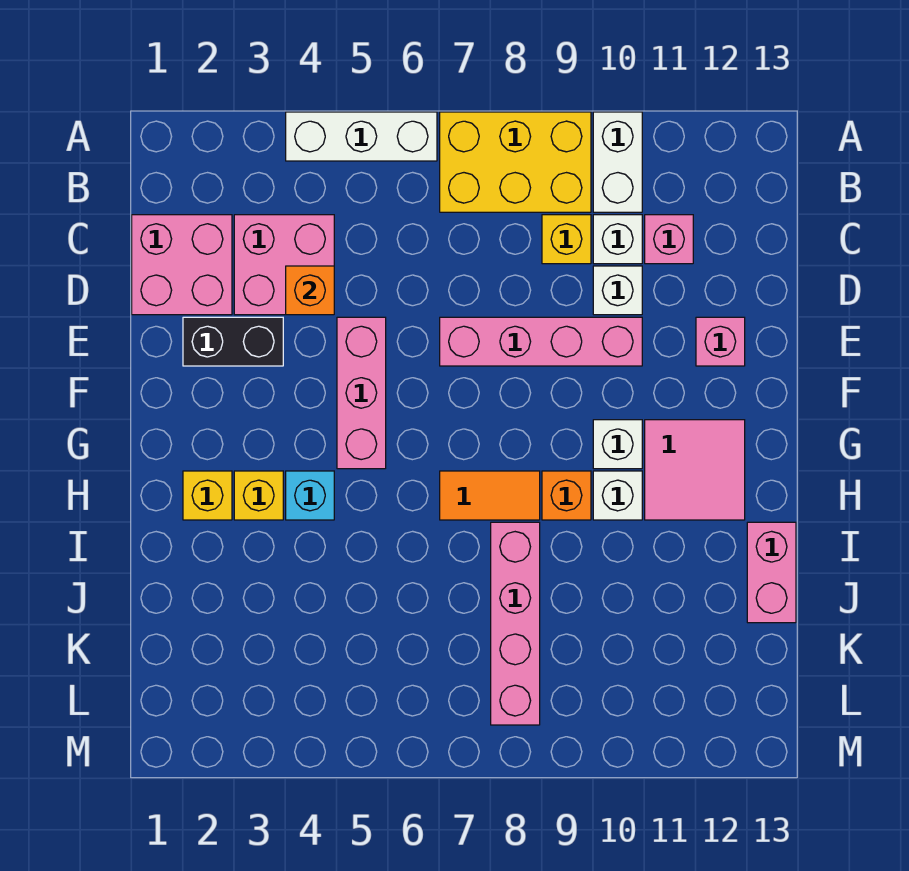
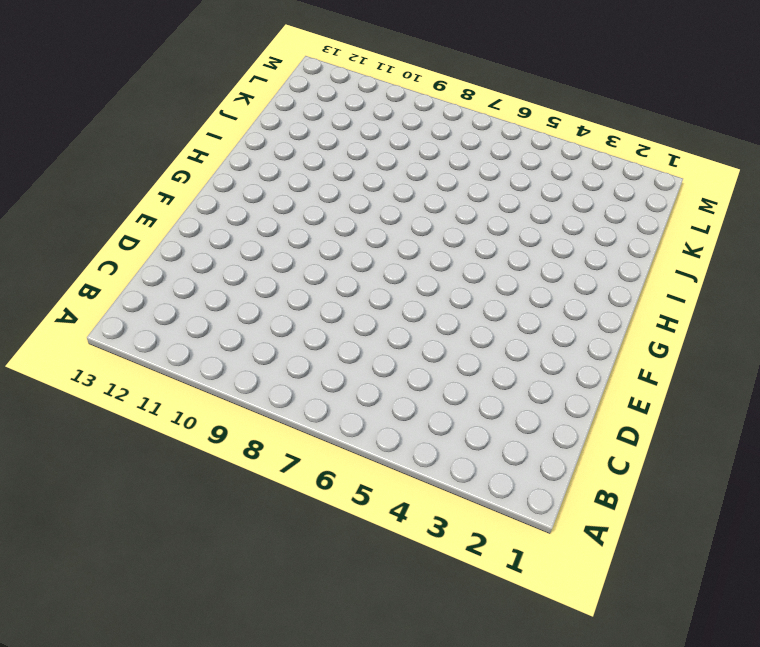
none -> white 1x3 brick [286,112,437,161]
none -> yellow 2x3 brick [440,112,591,212]
none -> white 1x2 brick [593,112,642,212]

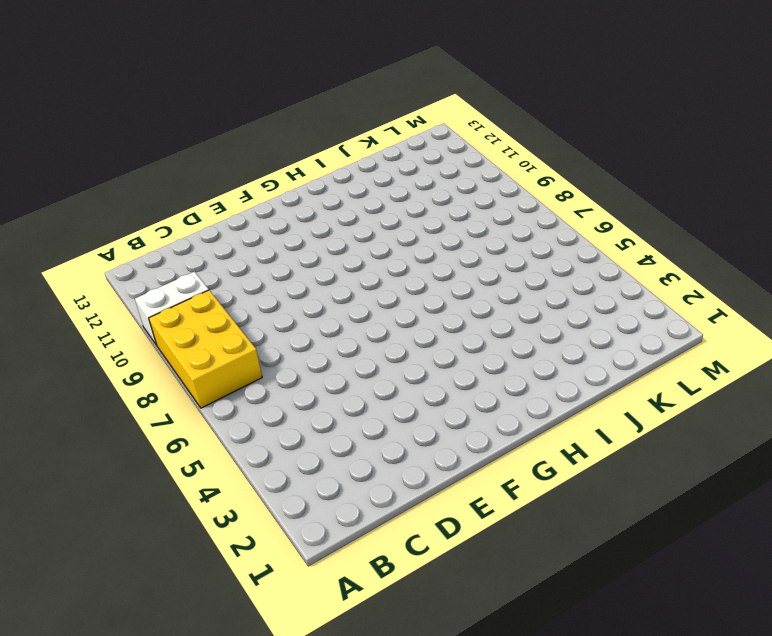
none -> white 1x3 brick [286,112,437,161]
none -> pink 2x2 brick [132,215,232,315]
none -> pink 2x2 brick [234,215,334,315]

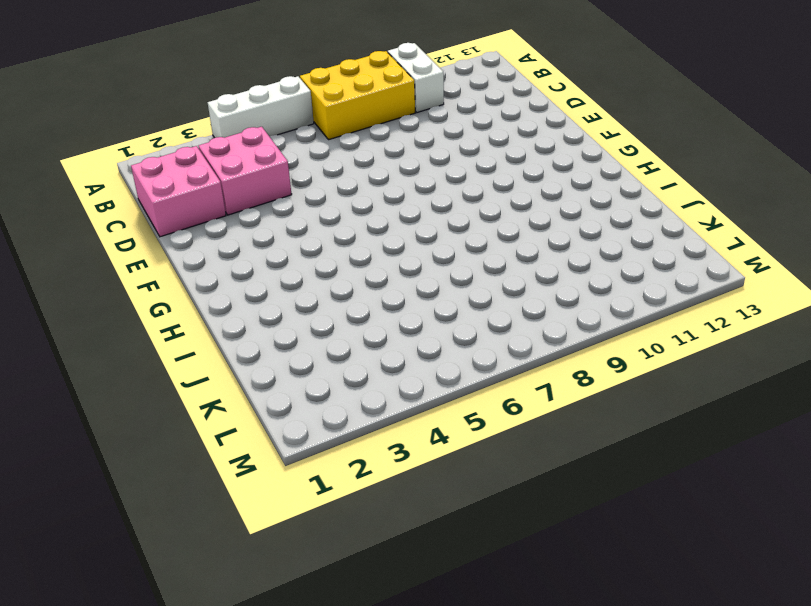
none -> yellow 1x1 brick [542,215,591,264]
none -> white 1x1 brick [593,215,642,264]
none -> pink 1x1 brick [645,215,693,264]

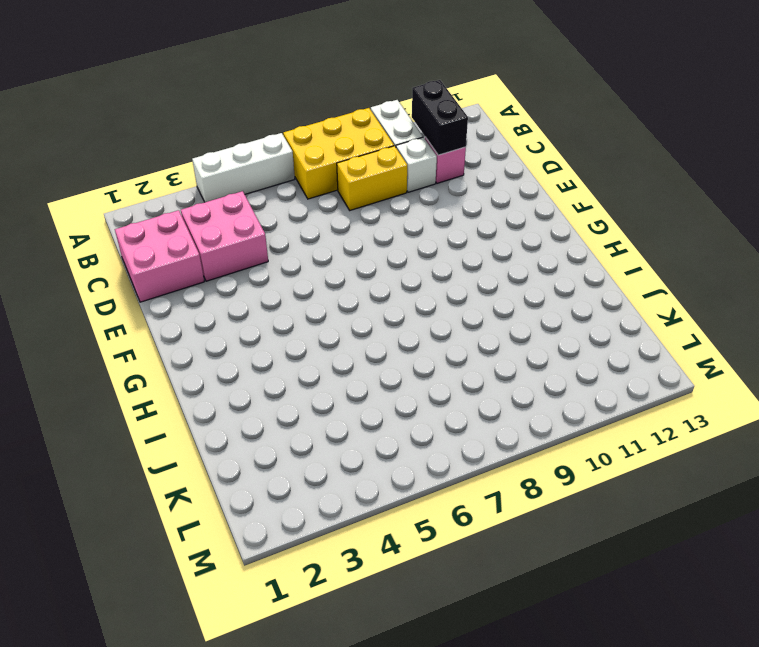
black 1x2 brick [412,80,468,155] -> black 1x2 brick turned to [183,317,283,366]
yellow 1x2 brick [337,146,407,210] -> yellow 1x1 brick [542,215,591,264]
none -> white 1x1 brick [593,266,642,315]
none -> pink 1x3 brick [337,317,386,469]
none -> pink 1x4 brick [440,317,642,366]

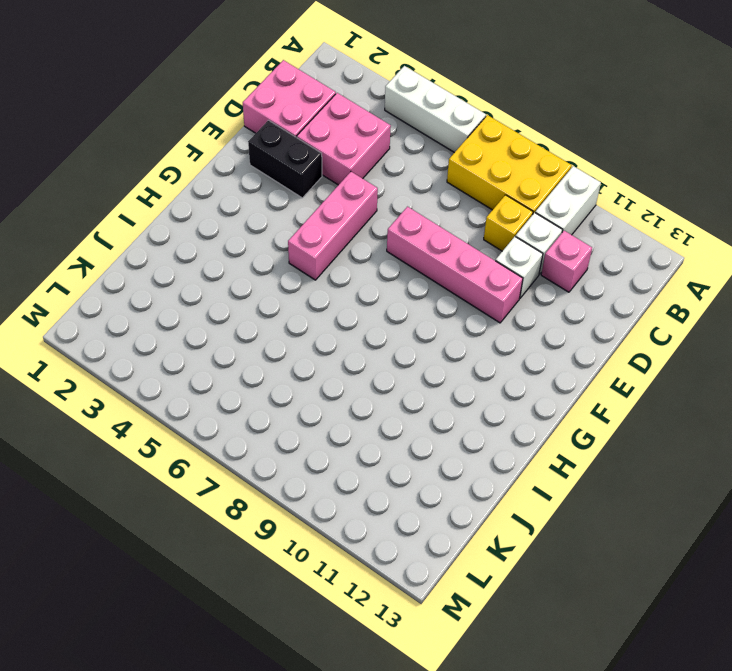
none -> pink 1x1 brick [696,317,745,366]
none -> white 1x1 brick [593,420,642,469]
none -> pink 2x2 tile [645,420,745,520]

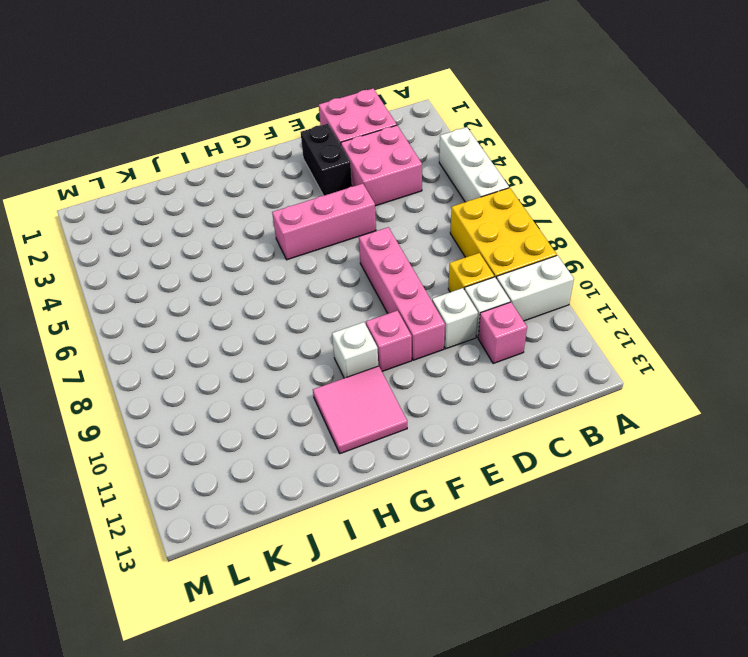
pink 1x1 brick [366,311,412,371] -> pink 1x1 brick moved to [696,317,745,366]
none -> yellow 1x1 brick [183,471,232,520]
none -> yellow 1x1 brick [234,471,283,520]
none -> cyan 1x1 brick [286,471,334,520]

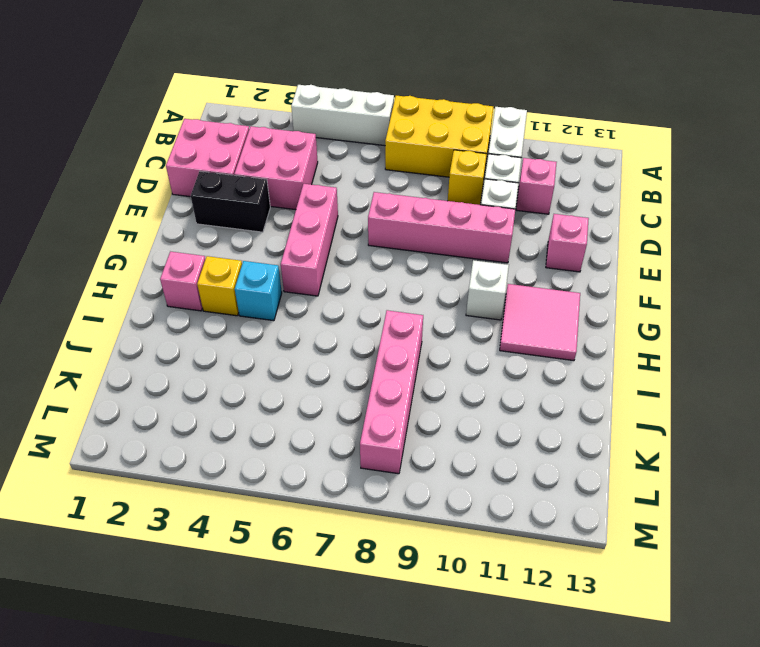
pink 1x1 brick [160,251,205,311] -> yellow 1x1 brick [183,471,232,520]
none -> orange 1x2 tile [440,471,540,520]
none -> orange 1x1 brick [542,471,591,520]
none -> white 1x1 brick [593,471,642,520]

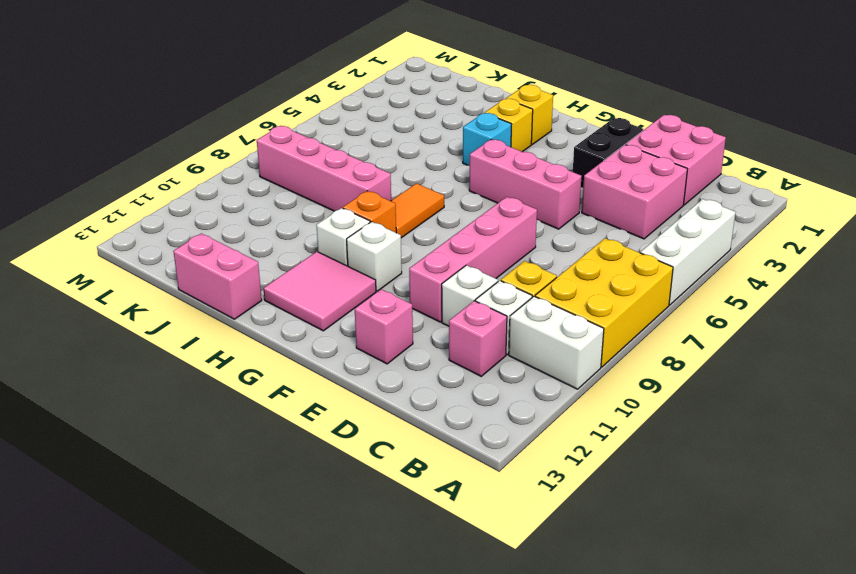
none -> orange 1x1 brick [286,266,334,315]

